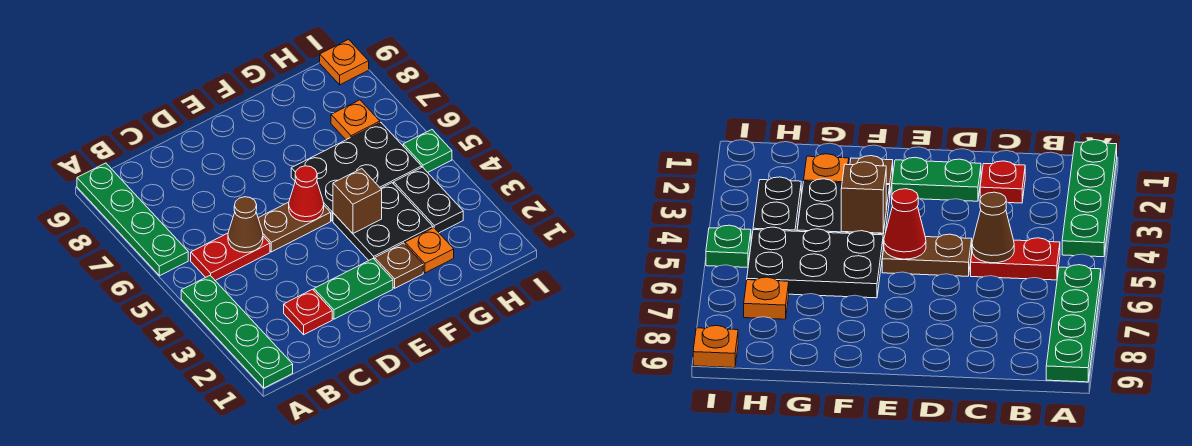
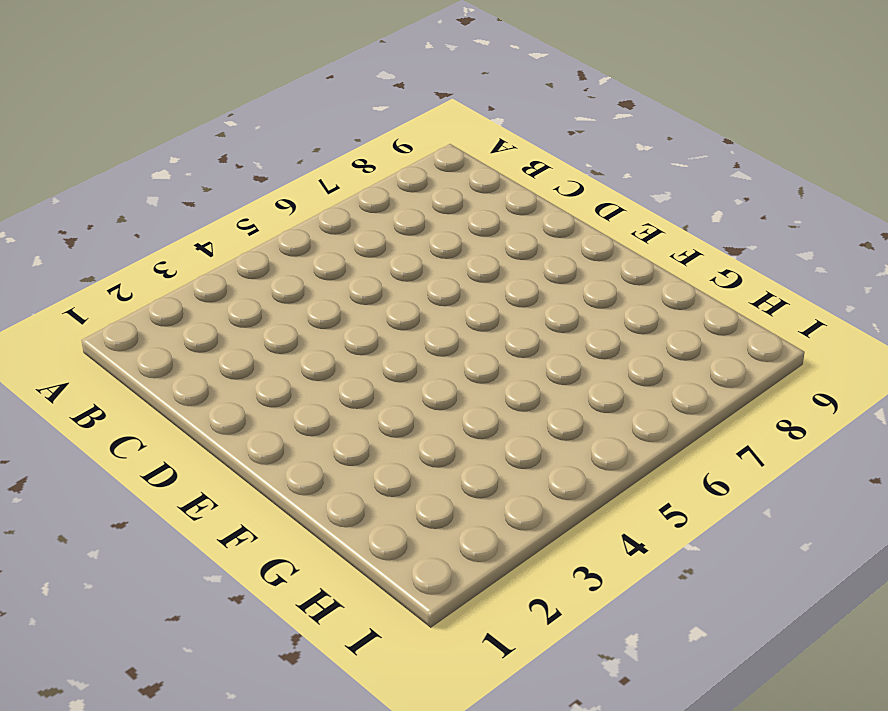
none -> green 1x4 plate [181,276,293,388]
none -> green 1x4 plate [77,163,188,276]
none -> red 1x2 plate [191,233,270,281]

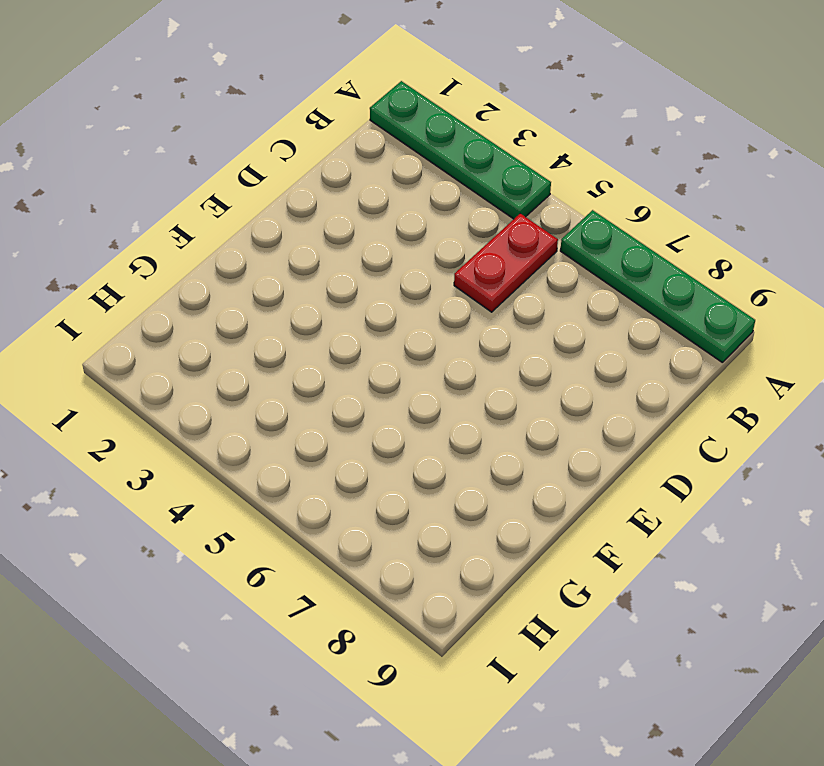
none -> red 1x1 plate [284,289,332,335]
none -> green 1x2 plate [314,259,393,319]
none -> brown 1x2 plate [258,202,331,252]

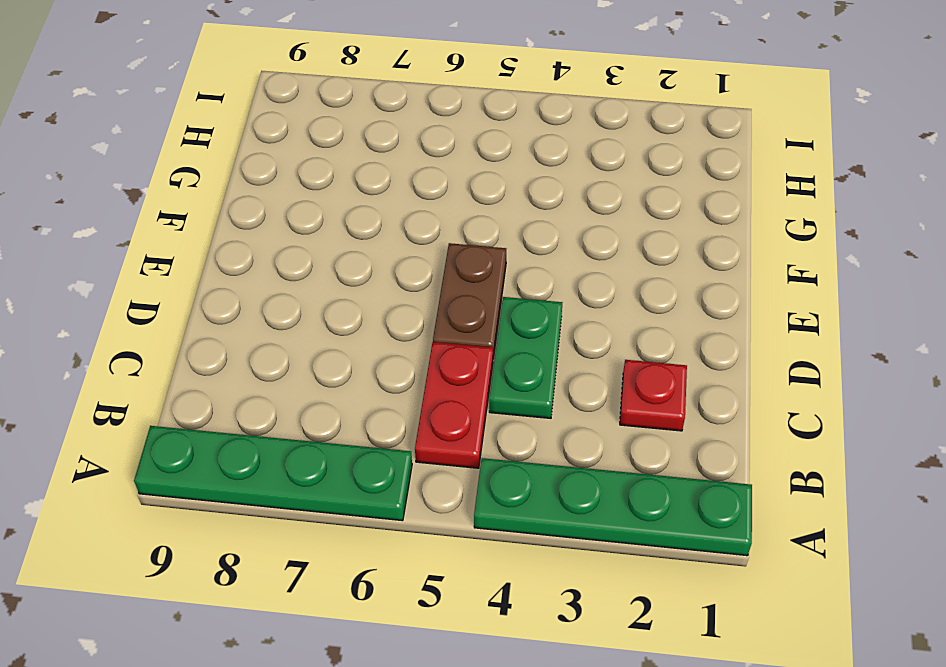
green 1x2 plate [489,297,562,418] -> green 1x2 plate moved to [314,259,393,319]
none -> brown 1x1 plate [375,243,423,288]
none -> black 2x2 plate [333,183,433,261]
none -> black 2x3 plate [291,122,422,221]

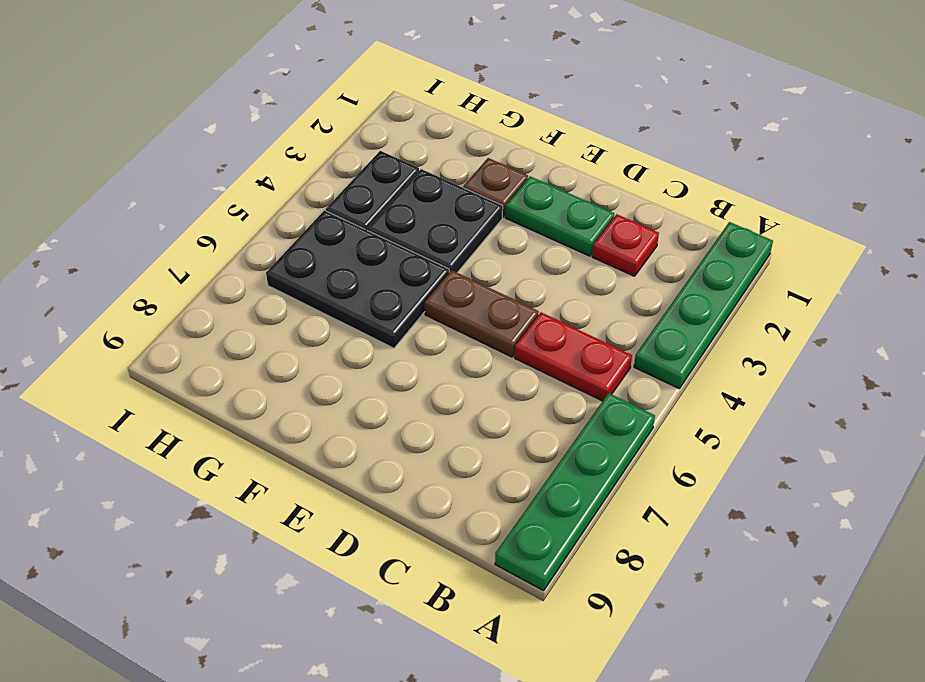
none -> orange 1x1 plate [405,228,454,273]
none -> orange 1x1 plate [331,100,380,140]
none -> green 1x1 plate [403,129,452,172]

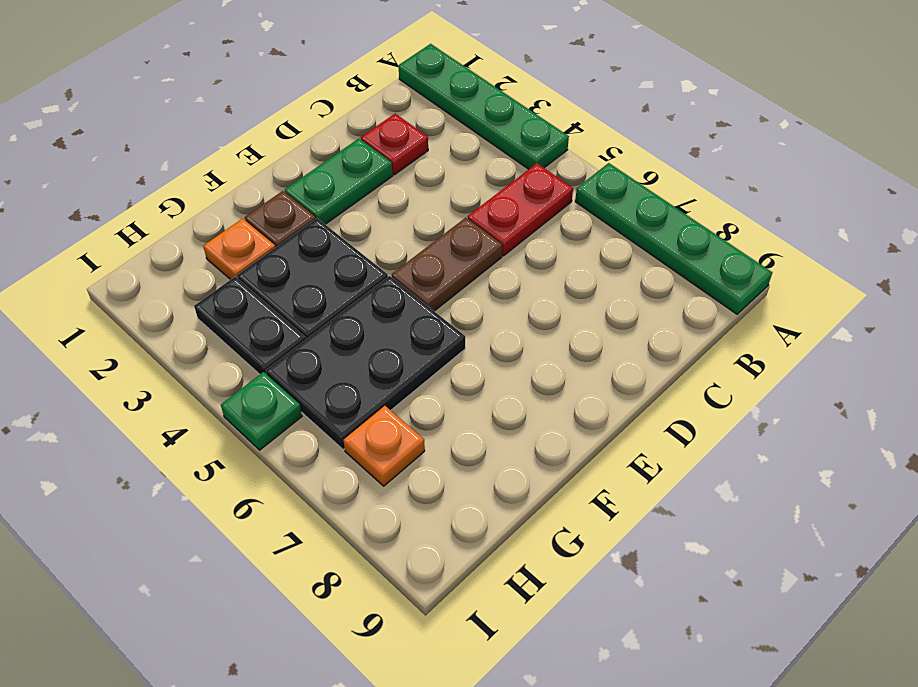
none -> orange 1x1 plate [320,40,369,85]
none -> brown 1x1 cone [228,197,263,253]
none -> red 1x1 cone [289,166,324,222]

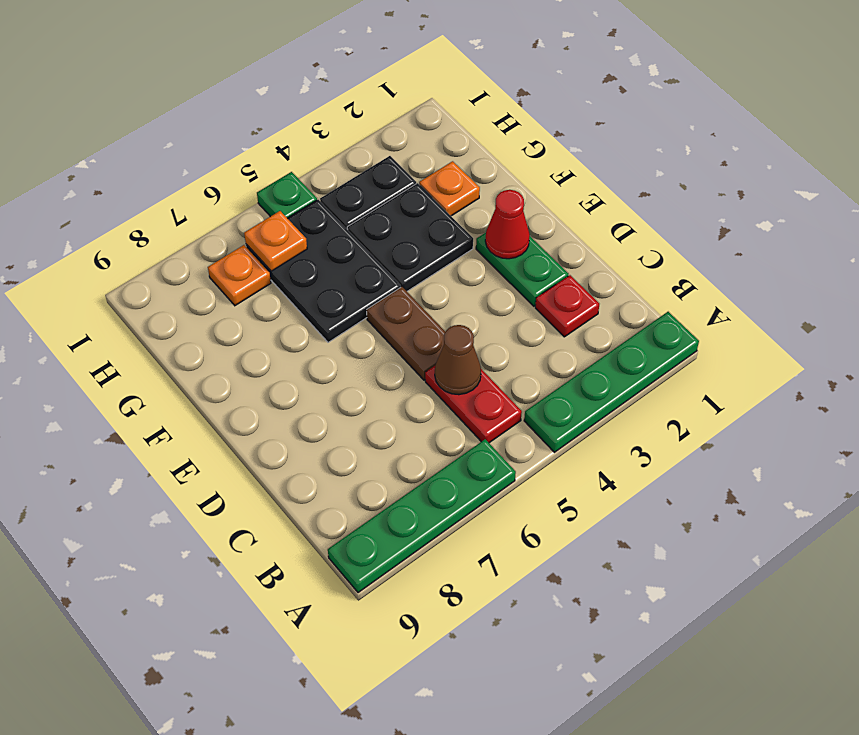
red 1x1 cone [485,190,530,259] -> red 1x1 cone moved to [289,166,324,222]
orange 1x1 plate [244,211,307,271] -> orange 1x1 plate moved to [320,40,369,85]
none -> brown 1x1 plate [375,243,423,288]
none -> brown 1x1 brick [333,168,382,233]

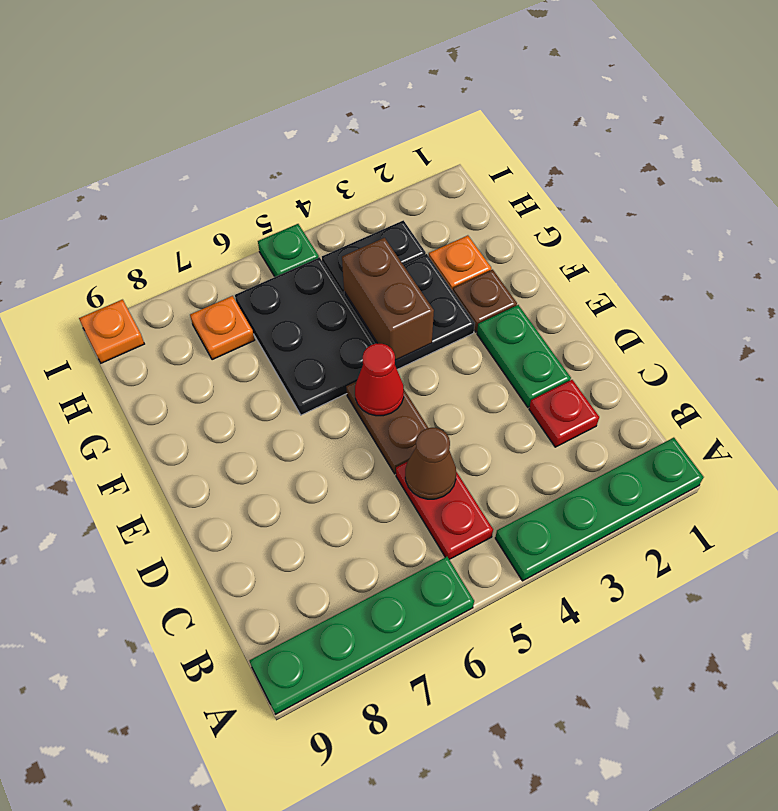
brown 1x2 brick [342,238,434,360] -> brown 1x1 brick [333,168,382,233]

